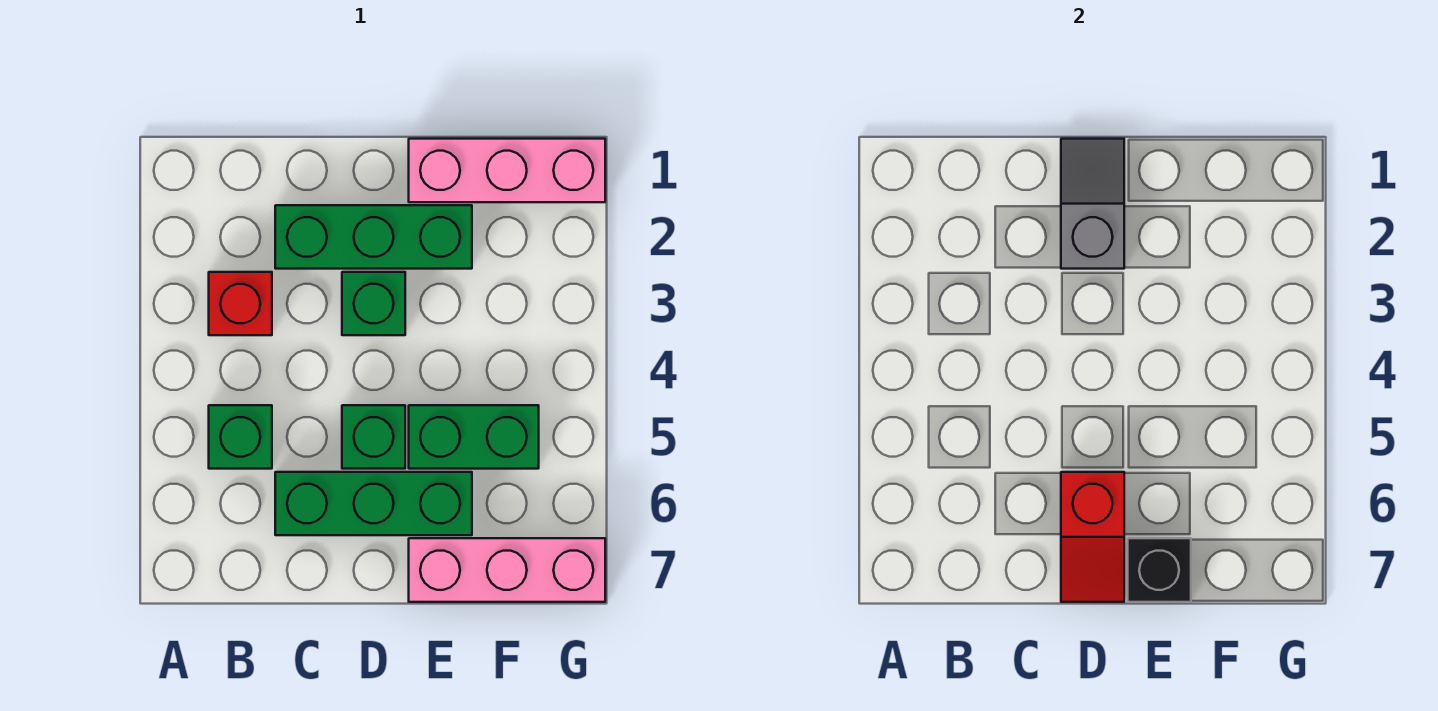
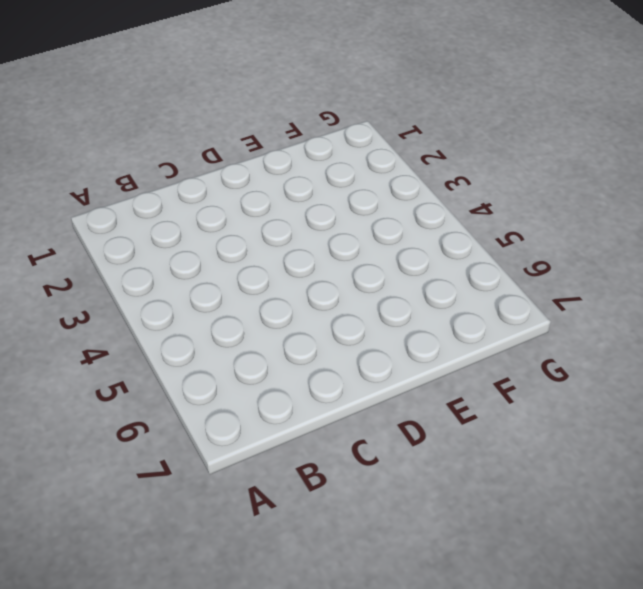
none -> red 1x1 brick [209,272,272,335]
none -> green 1x1 brick [209,405,272,469]
none -> green 1x3 brick [275,205,472,269]

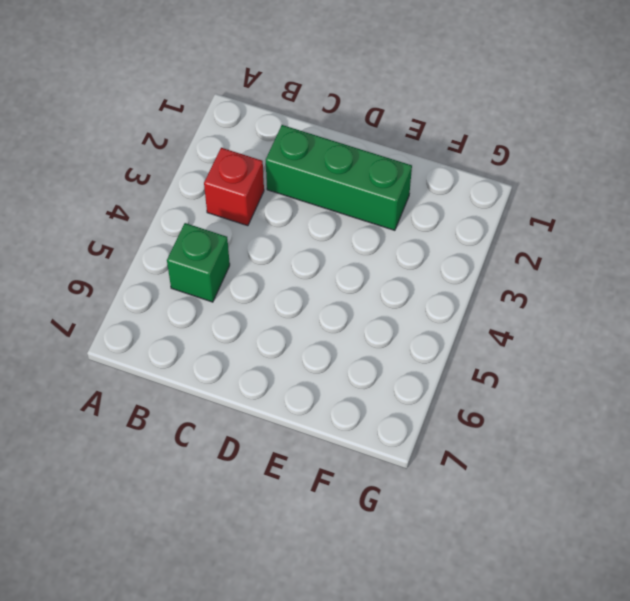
none -> green 1x3 brick [275,472,472,535]
none -> green 1x1 brick [342,272,405,335]
none -> green 1x1 brick [342,405,405,469]

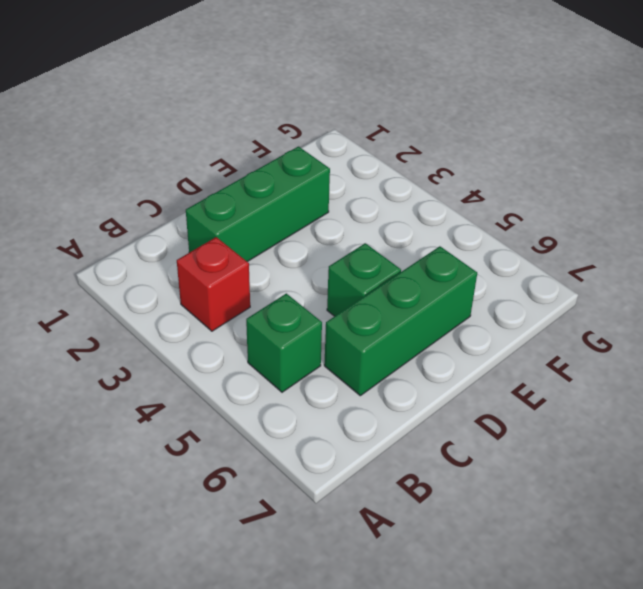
none -> green 1x1 brick [342,272,405,335]
none -> pink 1x3 brick [409,139,605,202]
none -> green 1x2 brick [409,405,539,469]

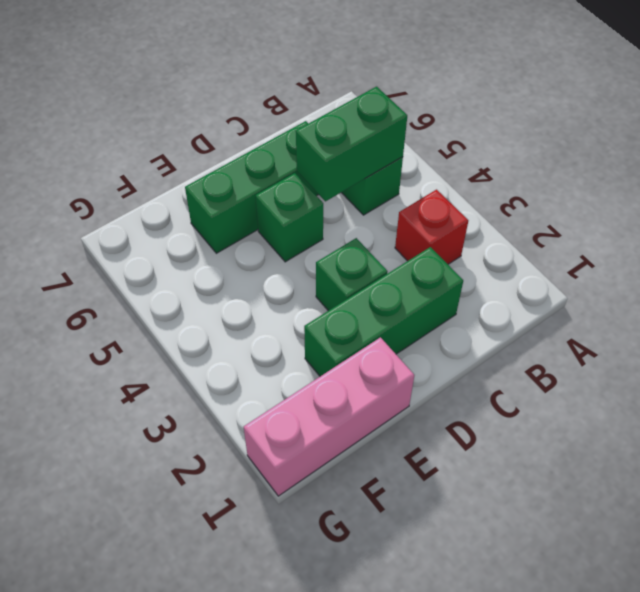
green 1x2 brick [296,87,407,201] -> green 1x2 brick moved to [409,405,539,469]
none -> pink 1x3 brick [409,538,605,602]
none -> grey 1x2 slope [1061,139,1124,269]
none -> red 1x2 slope [1061,472,1124,602]

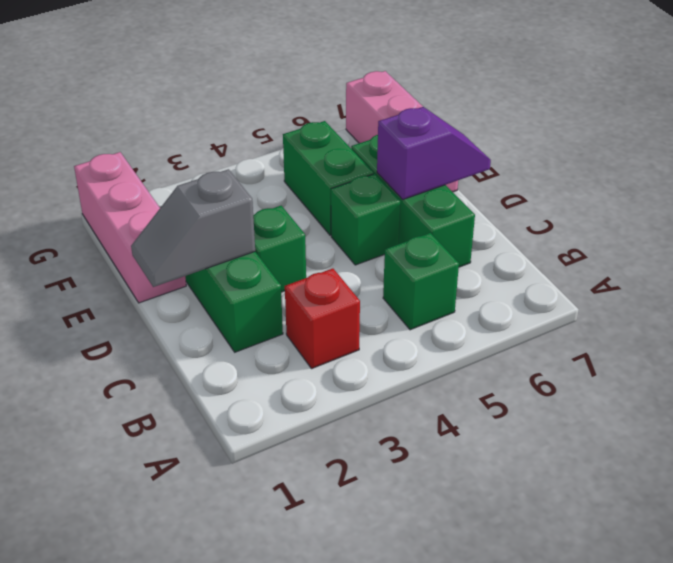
purple 1x2 slope [377,107,491,200] -> red 1x2 slope [1061,472,1124,602]
none -> black 1x1 brick [1128,538,1191,602]

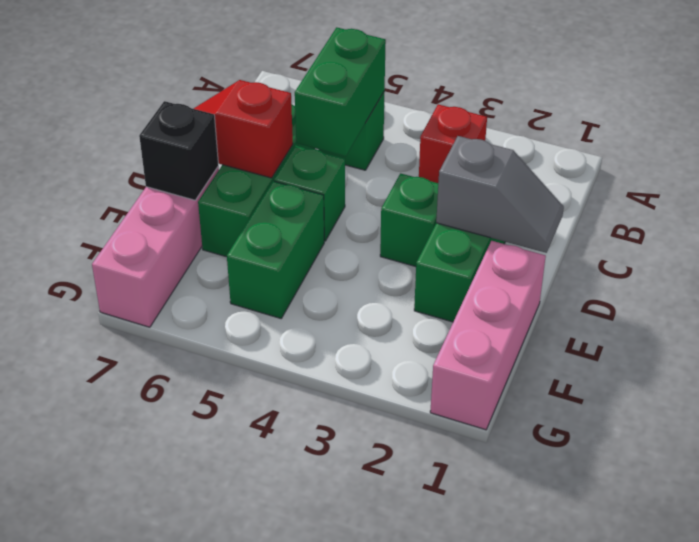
green 1x2 brick [295,27,386,156] -> none

